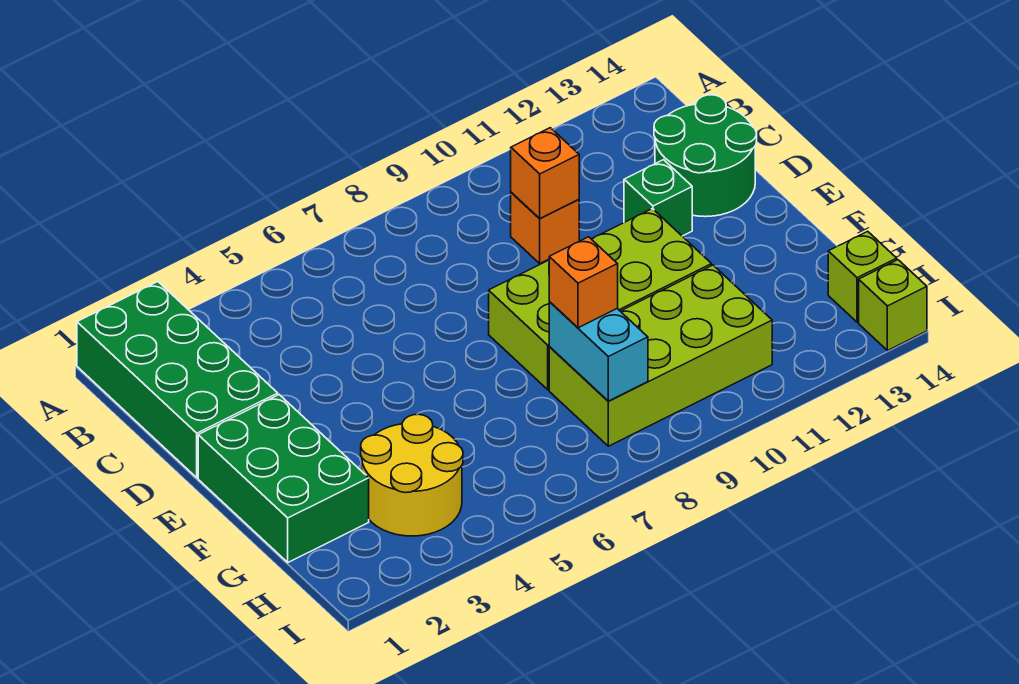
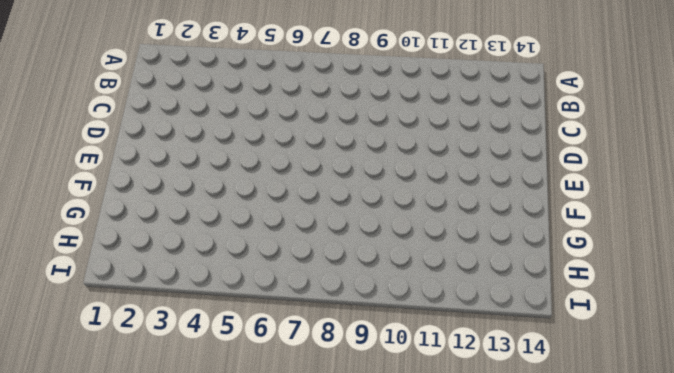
none -> green 2x4 brick [77,282,278,478]
none -> orange 1x1 brick [511,192,579,263]
none -> green 2x2 round brick [654,95,757,217]

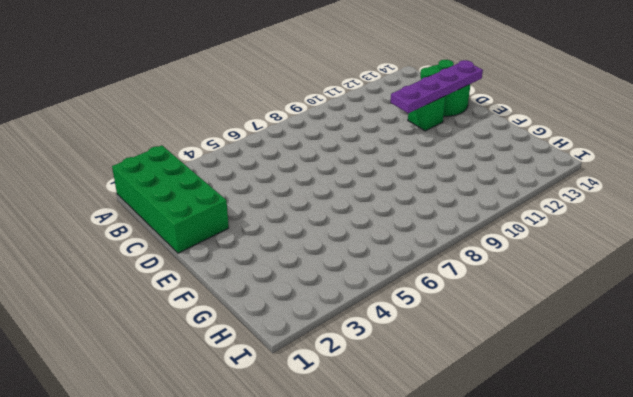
purple 1x4 plate [391,60,483,113] -> none
none -> orange 1x1 brick [511,192,579,263]
none -> green 2x3 brick [198,395,369,562]
none -> lime 2x4 brick [489,209,712,390]

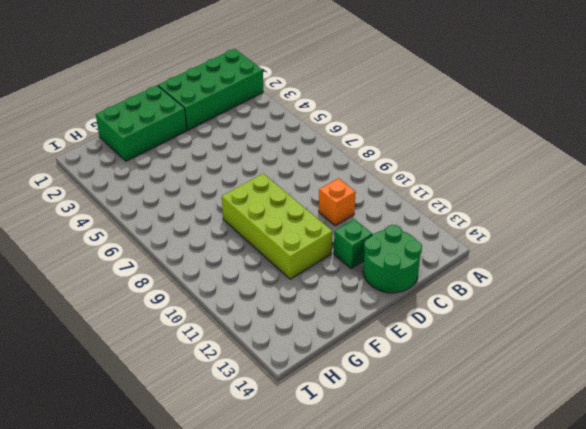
none -> yellow 2x2 round brick [361,414,463,536]
none -> lime 2x4 brick [549,265,772,446]
none -> lime 1x1 brick [828,231,897,322]

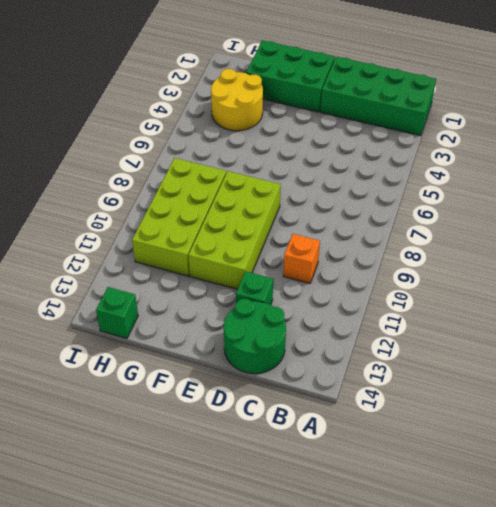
green 1x1 brick [96,287,138,338] -> lime 1x1 brick [828,231,897,322]
none -> lime 1x1 brick [859,260,927,351]
none -> orange 1x1 brick [511,128,579,219]
none -> cyan 1x2 brick [549,302,648,401]

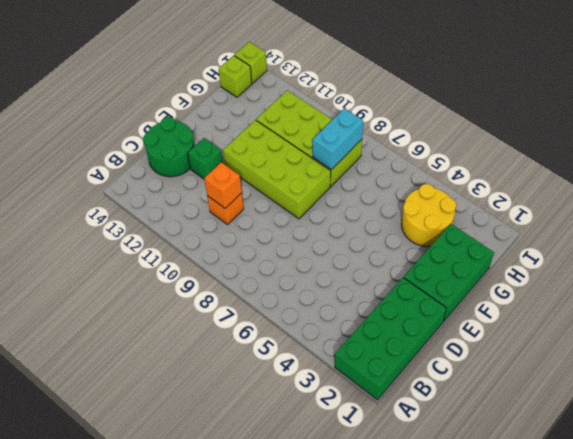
none -> orange 1x1 brick [549,237,618,328]

